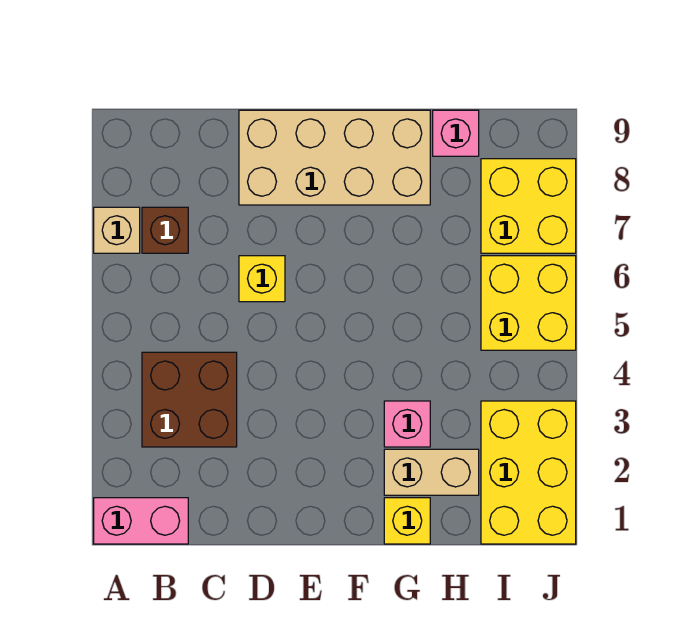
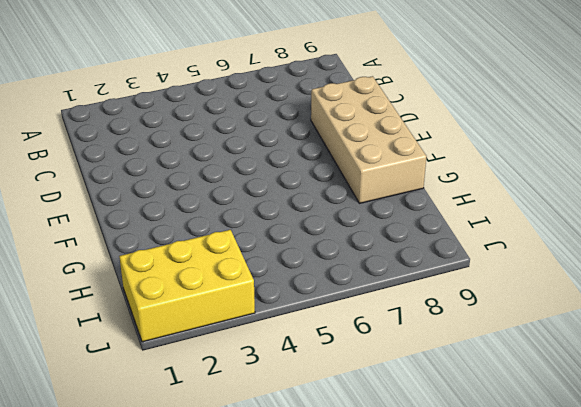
none -> pink 1x2 brick [94,498,188,544]
none -> tan 1x1 brick [94,207,140,253]
none -> brown 2x2 brick [142,352,237,447]

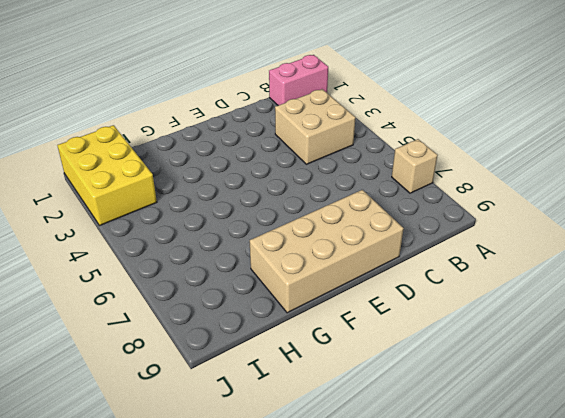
tan 2x2 brick [275,89,356,164] -> brown 2x2 brick [142,352,237,447]
none -> brown 1x1 brick [142,207,188,253]
none -> yellow 1x1 brick [239,256,285,302]
none -> yellow 1x1 brick [384,498,430,544]

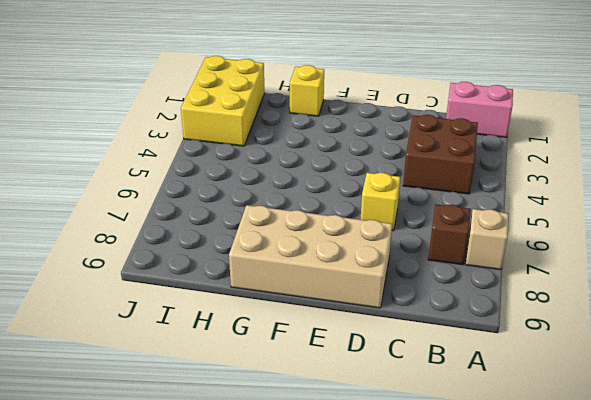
none -> tan 1x2 brick [384,449,479,495]
none -> pink 1x1 brick [384,401,430,447]
none -> pink 1x1 brick [433,110,479,156]

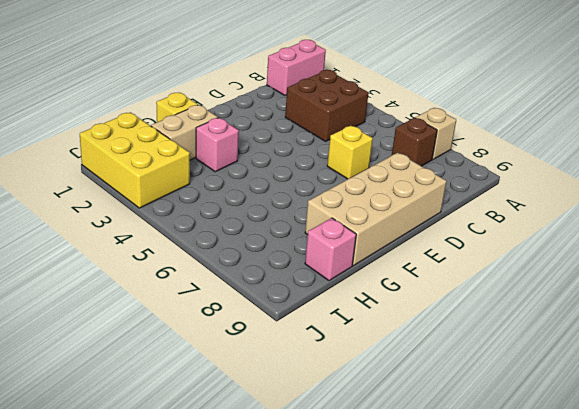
none -> yellow 2x2 brick [481,256,576,350]
none -> yellow 2x2 brick [481,159,576,253]

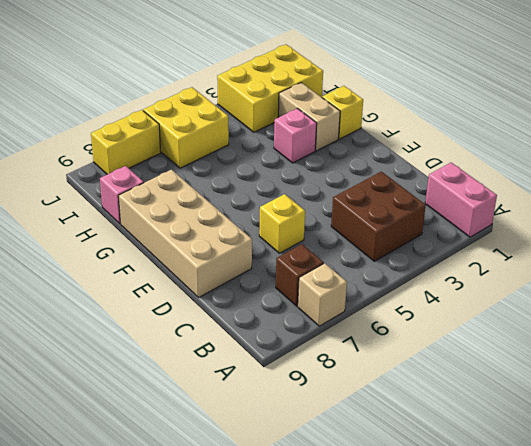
yellow 1x2 brick [91,110,161,174] -> yellow 2x2 brick [481,159,576,253]

